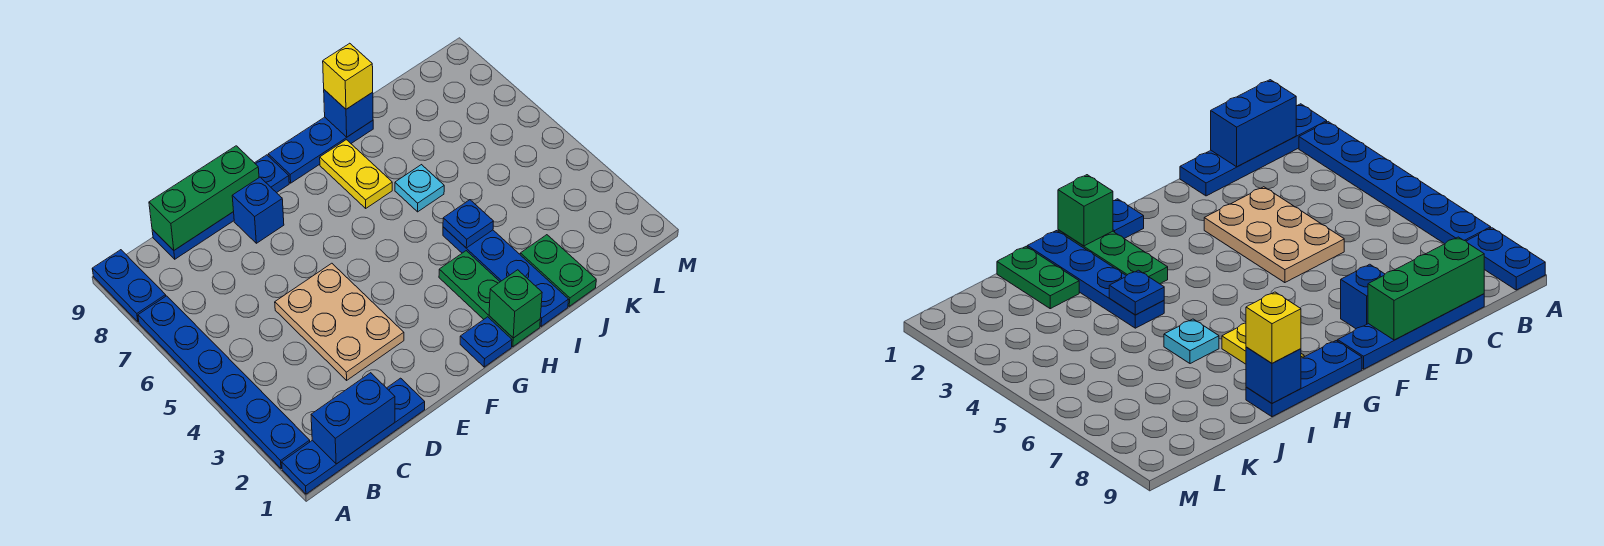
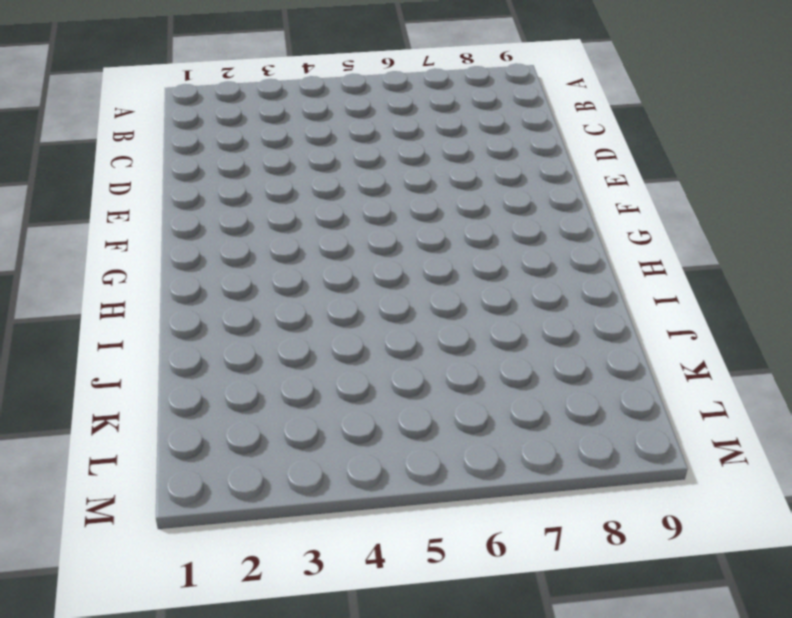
none -> blue 1x4 plate [282,378,425,494]
none -> blue 1x6 plate [138,296,310,469]
none -> blue 1x2 plate [92,250,166,322]

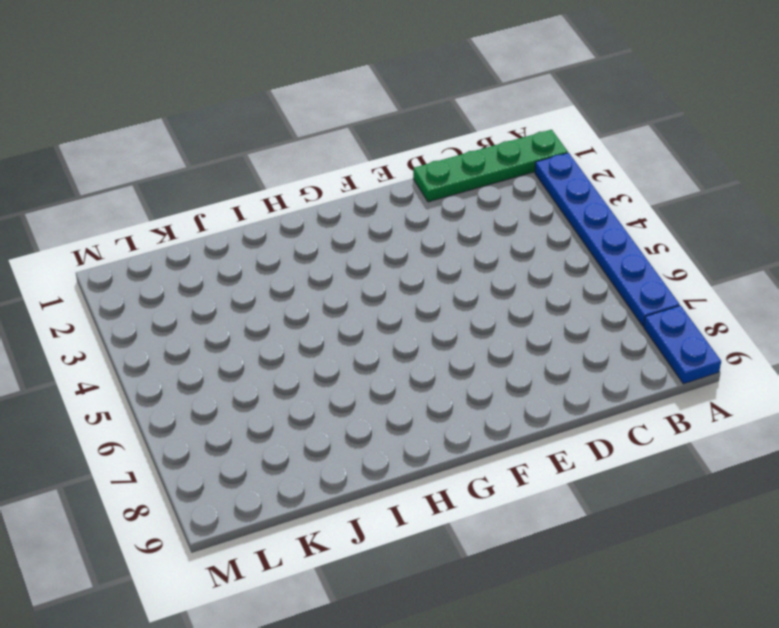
green 1x4 plate [413,130,568,202] -> blue 1x4 plate [282,378,425,494]
none -> blue 1x4 plate [152,155,289,259]
none -> tan 2x3 plate [275,263,404,380]
none -> blue 1x1 brick [232,177,284,243]

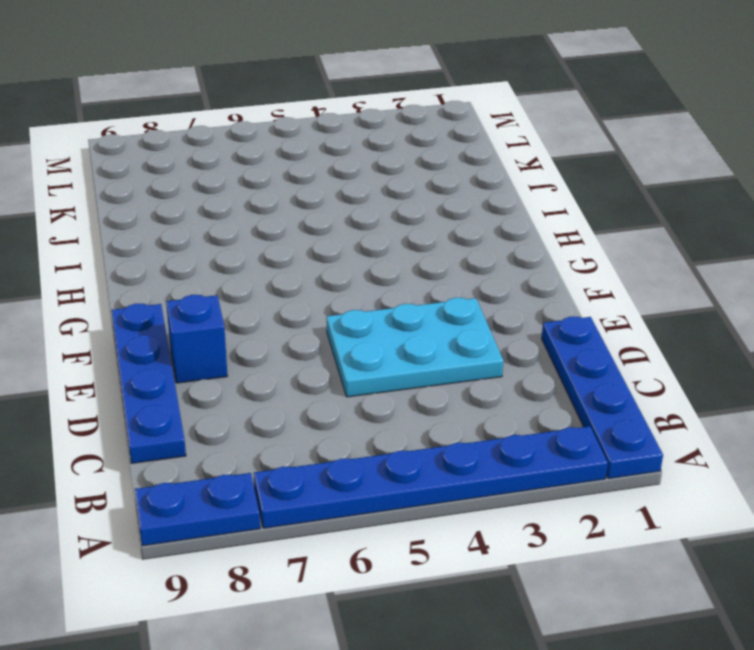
cyan 2x3 plate [327,298,503,397] -> tan 2x3 plate [275,263,404,380]
none -> blue 1x1 plate [460,317,512,367]
none -> blue 1x3 plate [268,117,373,183]
none -> green 1x3 plate [439,251,540,347]

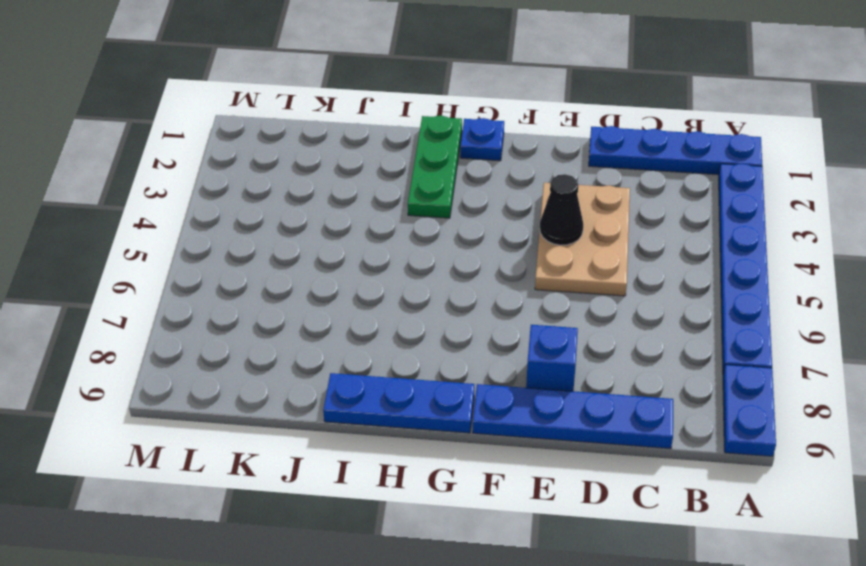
black 1x1 cone [540,174,583,245] -> none
none -> yellow 1x2 plate [320,140,392,208]
none -> blue 1x4 plate [443,227,569,326]
none -> cyan 1x1 plate [395,165,444,212]

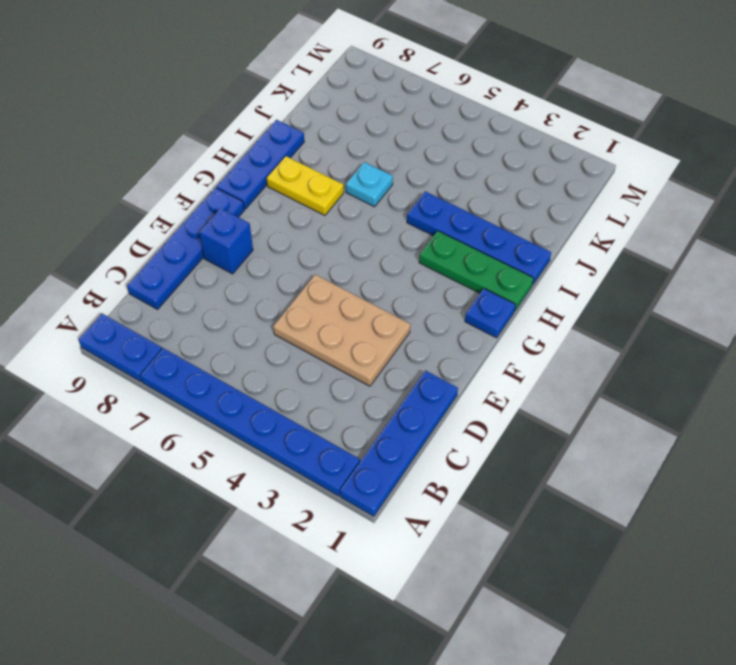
none -> green 1x2 plate [520,235,596,306]
none -> blue 1x2 brick [311,373,395,464]
none -> green 1x3 brick [149,146,259,250]

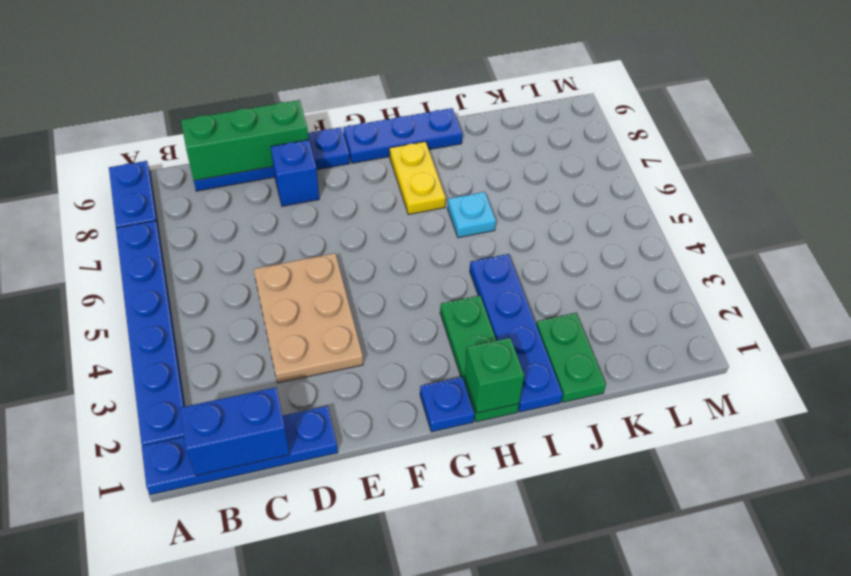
none -> blue 1x1 plate [443,200,493,248]
none -> blue 1x1 brick [324,90,373,137]
none -> yellow 1x1 brick [323,43,373,109]

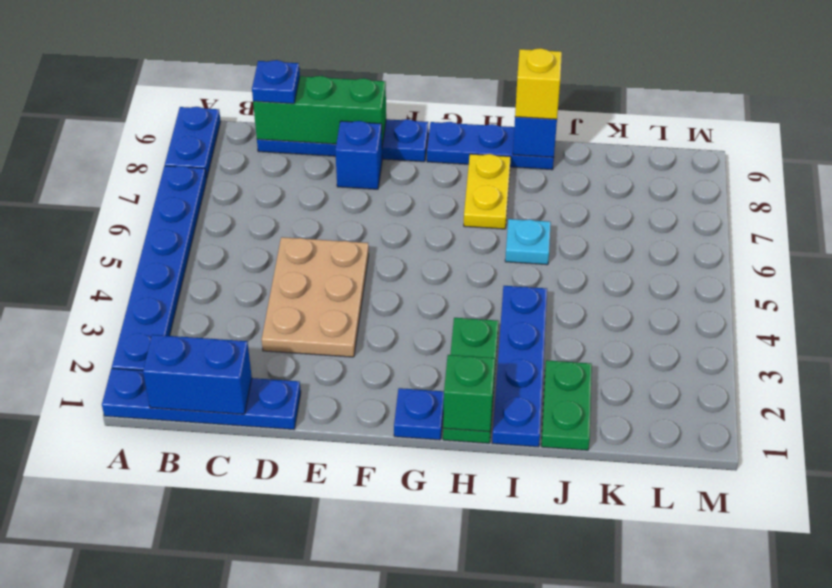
blue 1x1 plate [252,60,300,104] -> blue 1x1 plate moved to [443,200,493,248]

